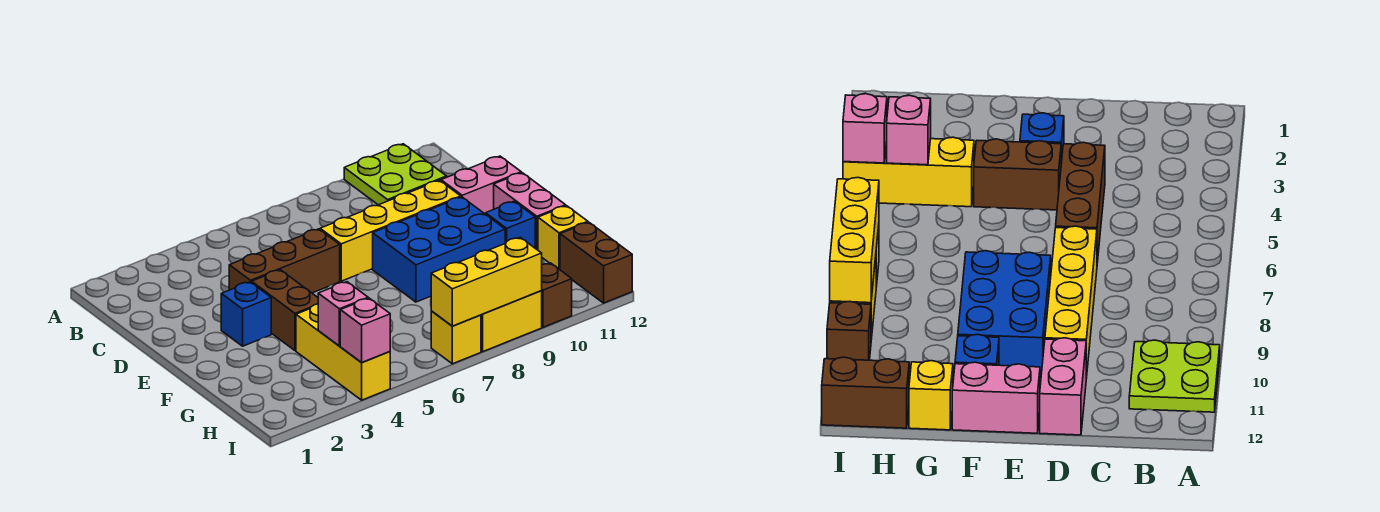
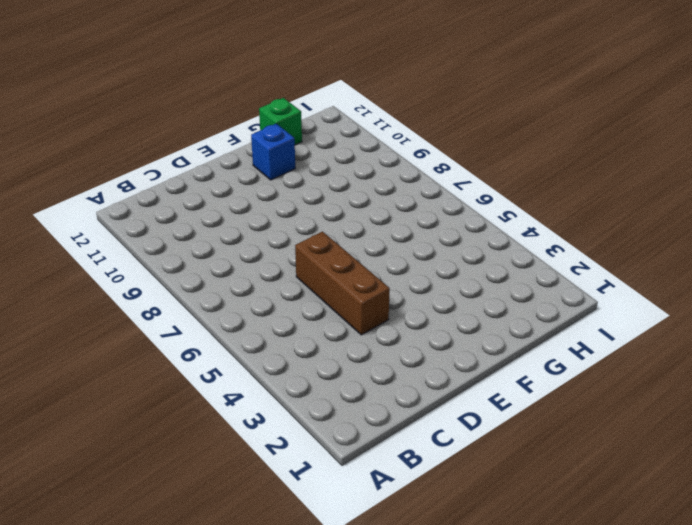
green 1x1 brick [259,98,302,145] -> yellow 1x1 brick [538,206,588,270]
none -> lime 2x2 plate [344,144,447,205]
none -> yellow 1x4 brick [320,180,461,281]
none -> pink 1x2 brick [441,156,521,214]

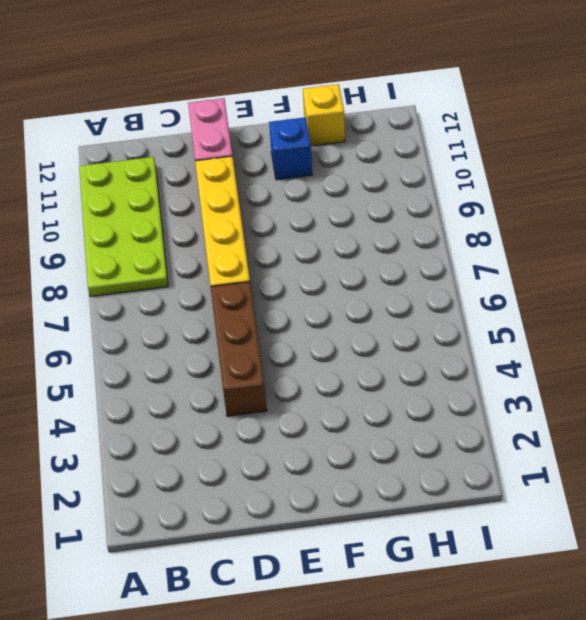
lime 2x4 plate [79,157,168,297] -> lime 2x2 plate [344,144,447,205]
none -> blue 1x1 brick [221,282,271,346]
none -> brown 1x2 brick [252,270,318,351]
none -> blue 2x3 brick [373,197,505,302]

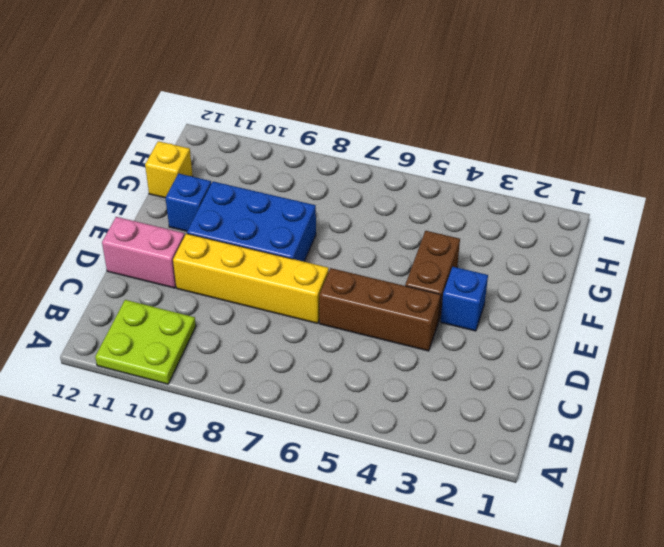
none -> pink 1x2 brick [494,173,566,250]
none -> yellow 1x3 brick [296,304,390,400]
none -> brown 1x2 brick [560,222,632,303]

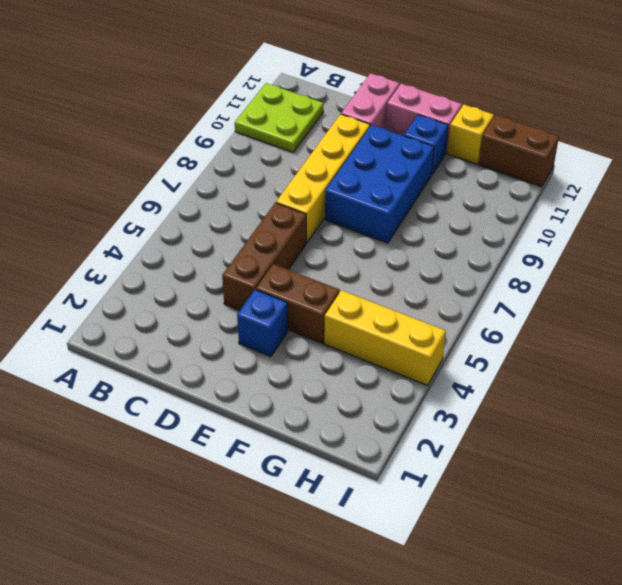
none -> yellow 1x1 brick [431,311,481,364]
none -> yellow 1x2 brick [481,291,542,352]
none -> brown 1x1 brick [541,263,572,327]

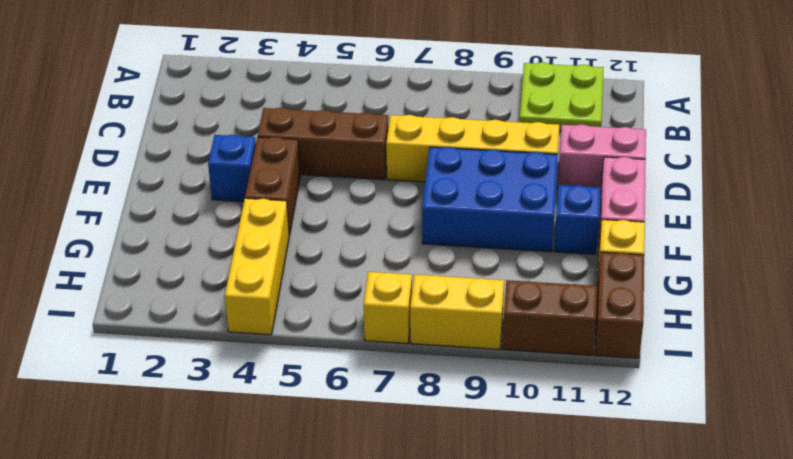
brown 1x2 brick [502,280,597,355] -> brown 1x1 brick [541,263,572,327]
none -> pink 1x1 brick [318,282,368,346]
none -> pink 1x1 brick [340,298,390,363]
none -> yellow 1x3 brick [431,237,542,326]

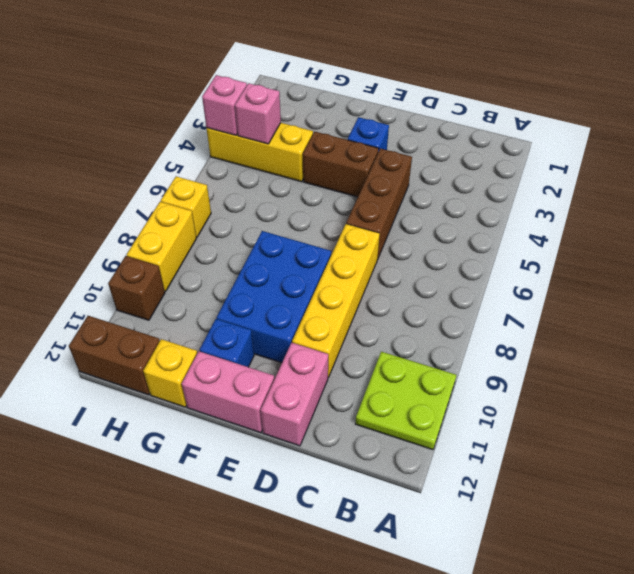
none -> yellow 1x3 brick [431,237,542,326]

